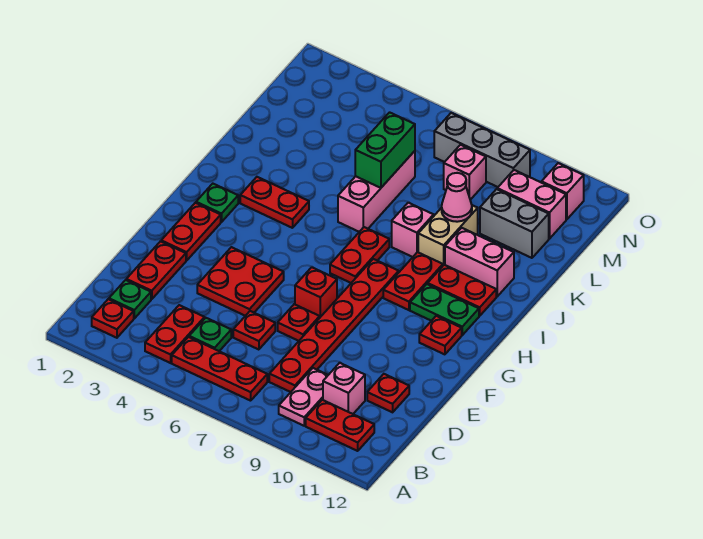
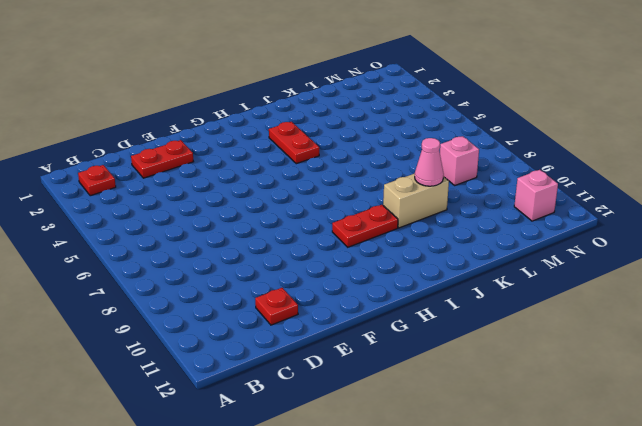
none -> red 1x2 plate [145,305,205,363]
none -> red 1x3 plate [172,337,267,401]
none -> pink 1x2 plate [279,368,328,426]
none -> red 1x2 plate [306,400,374,451]

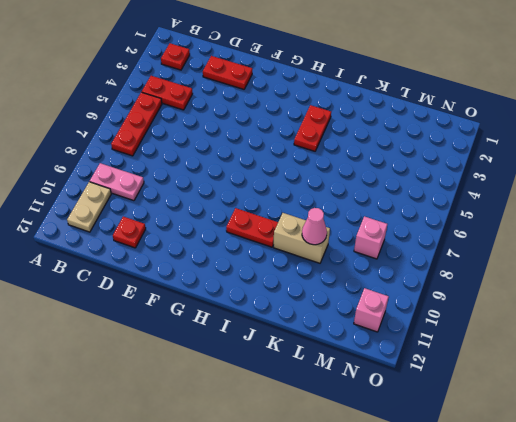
tan 1x2 plate [67,182,111,232] -> red 1x2 plate [306,400,374,451]
none -> green 1x1 plate [109,280,151,318]
none -> green 1x1 plate [189,318,231,351]
none -> red 1x6 plate [269,259,399,392]
none -> pink 1x1 brick [323,363,365,414]

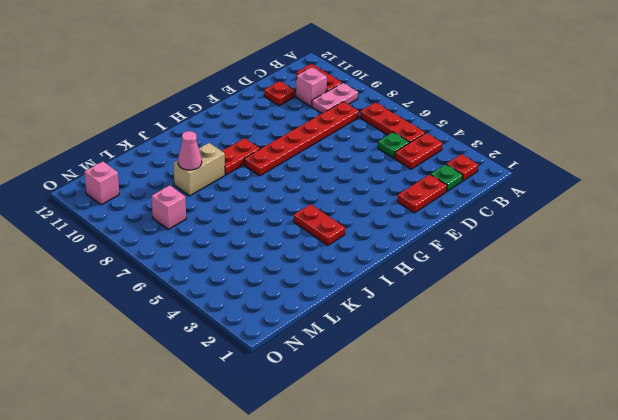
none -> red 1x1 plate [233,311,275,350]
none -> red 2x2 plate [197,247,284,316]
none -> red 1x1 plate [278,304,320,341]
none -> red 1x2 plate [161,203,221,261]

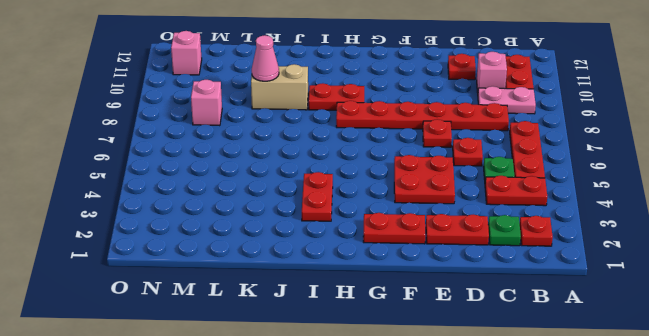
none -> red 1x1 brick [295,267,337,317]
none -> red 1x1 plate [419,316,462,354]
none -> green 1x1 plate [196,184,238,222]
none -> red 1x2 plate [330,227,389,283]

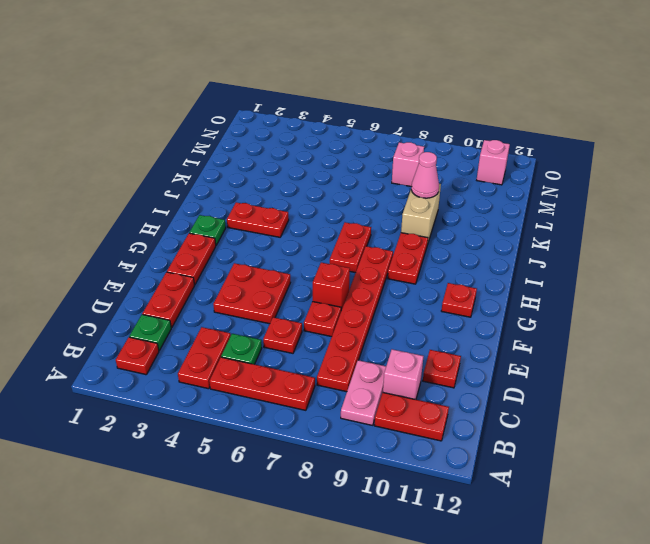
none -> green 1x2 plate [410,284,479,335]
none -> red 1x2 plate [428,265,496,316]
none -> pink 1x3 brick [338,151,415,232]
none -> pink 1x1 brick [392,203,434,257]

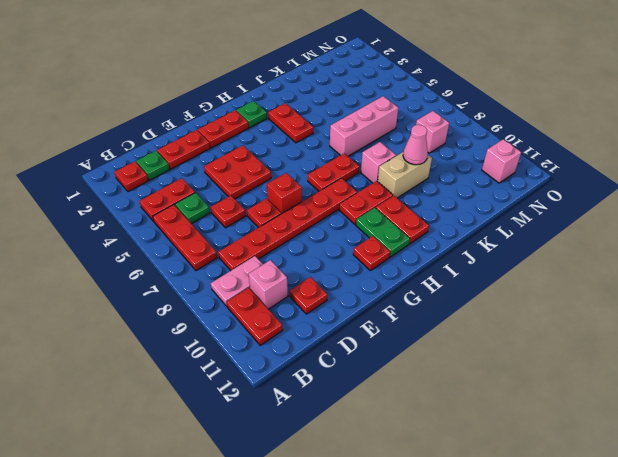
none -> pink 1x2 brick [445,228,514,296]
none -> grey 1x2 brick [480,189,549,258]
none -> pink 1x2 brick [497,170,566,239]
none -> grey 1x3 brick [434,113,530,187]

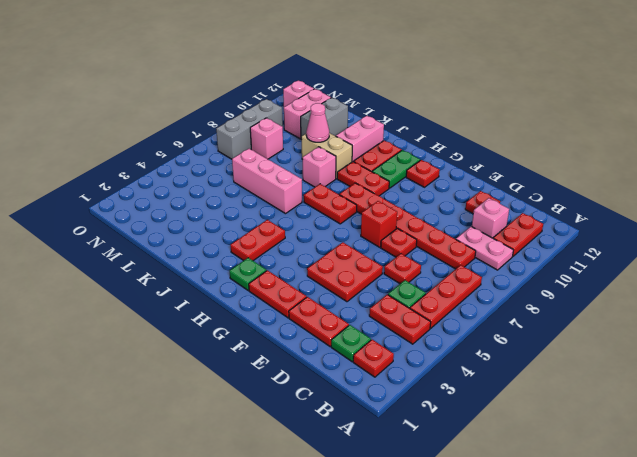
none -> green 1x2 brick [355,112,415,188]

